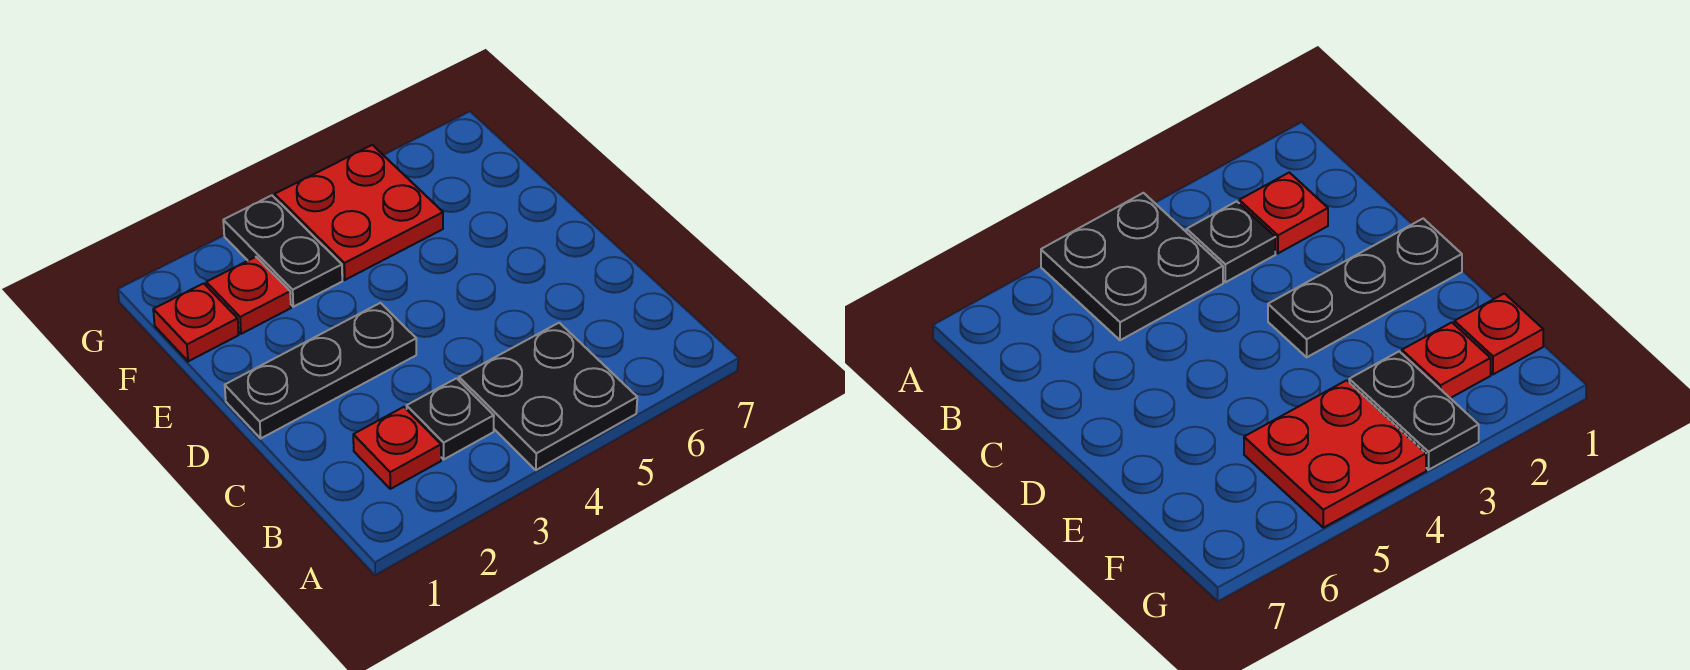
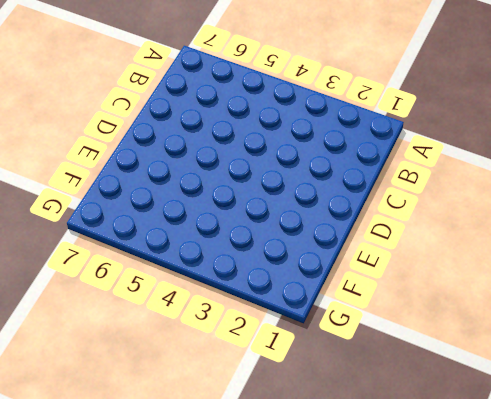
none -> black 2x2 plate [459,323,637,470]
none -> red 1x1 plate [353,407,441,489]

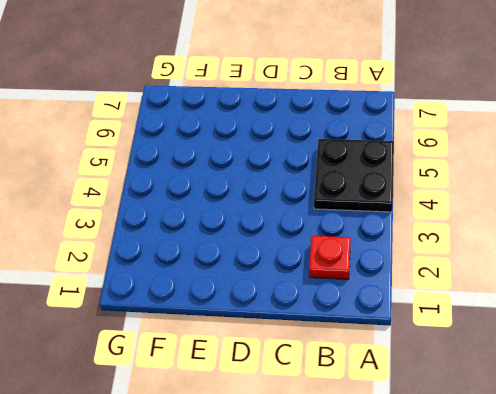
none -> black 1x1 plate [407,378,494,459]
none -> black 1x3 plate [225,303,416,438]

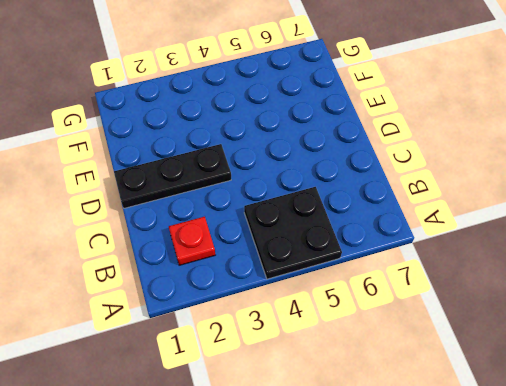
none -> black 1x1 plate [407,378,494,459]
none -> red 1x1 plate [153,283,239,361]

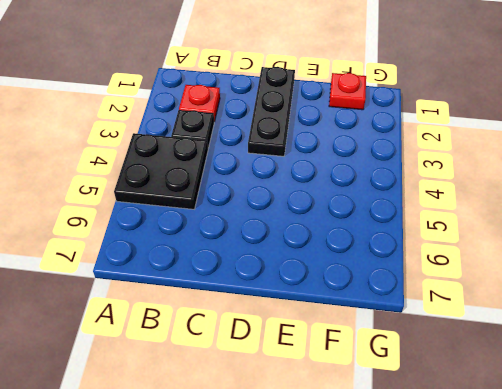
none -> red 1x1 plate [206,257,291,334]
none -> black 1x2 plate [223,195,342,307]

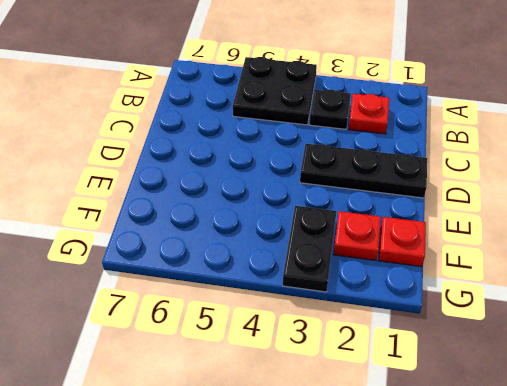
none -> red 2x2 plate [275,145,443,280]

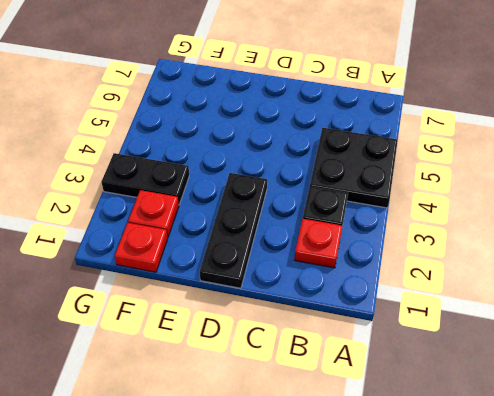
none -> red 2x2 plate [275,145,443,280]

